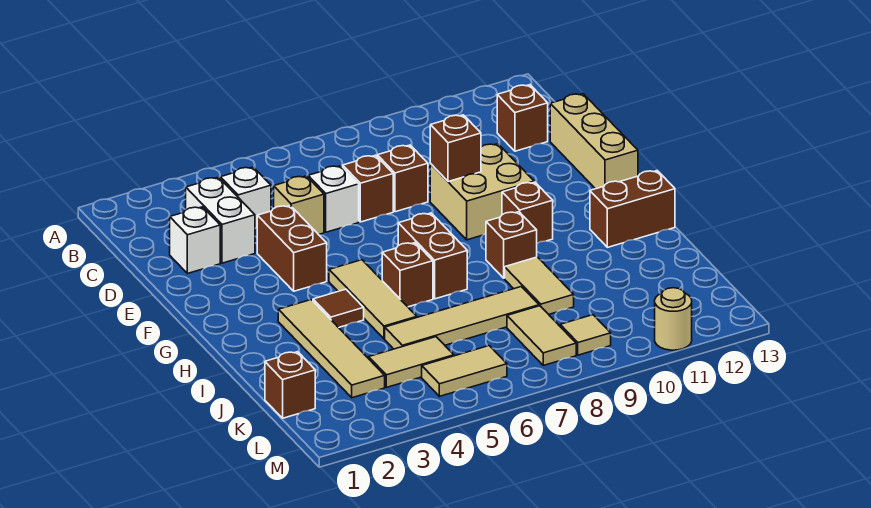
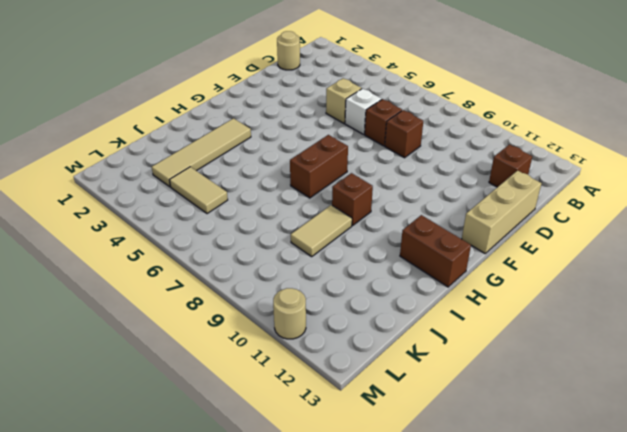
tan 1x1 round brick [277,31,300,70] -> none
none -> white 1x2 brick [186,177,255,263]
none -> white 1x1 brick [220,167,271,228]
none -> white 1x1 brick [170,207,220,274]

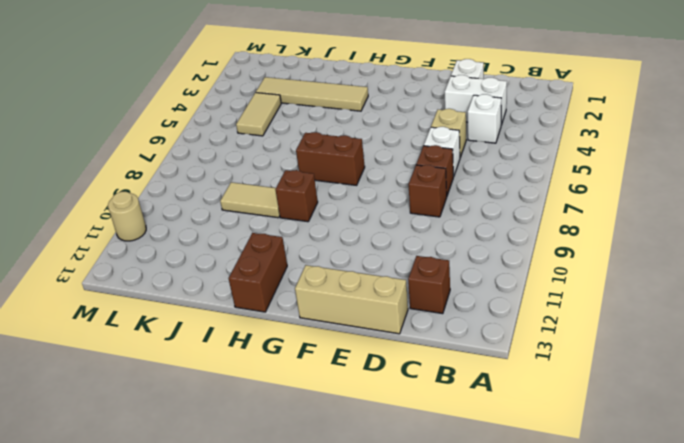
none -> brown 1x2 brick [257,206,327,291]
none -> tan 2x2 brick [430,144,534,240]
none -> tan 1x3 tile [329,260,417,339]

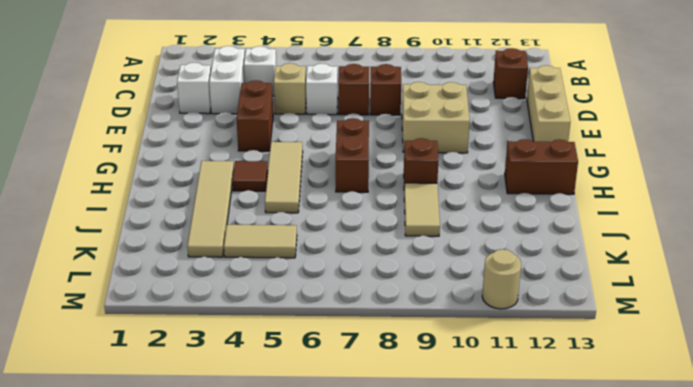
none -> brown 1x1 brick [502,182,553,243]
none -> brown 1x1 brick [382,243,433,307]
none -> tan 1x4 tile [385,287,539,349]

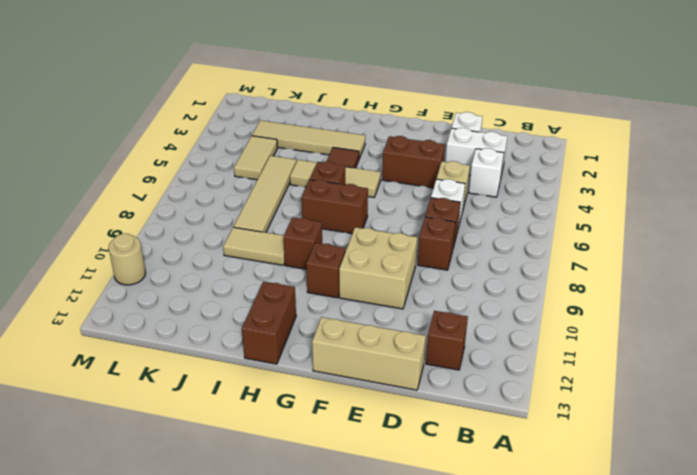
none -> brown 1x1 brick [265,352,315,418]
none -> tan 1x2 tile [507,306,576,365]
none -> tan 1x2 tile [422,346,507,396]

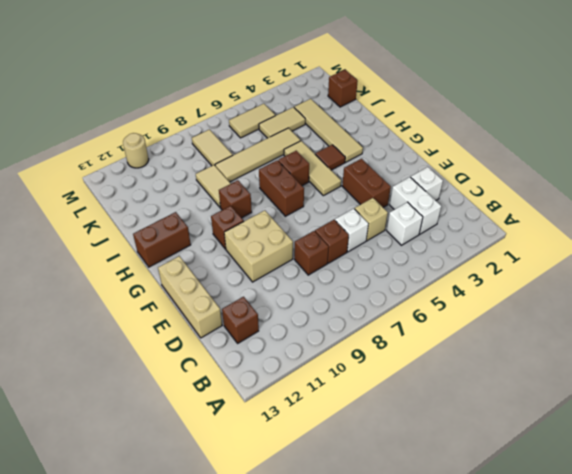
none -> tan 1x1 tile [560,315,611,355]
none -> brown 1x1 brick [430,115,481,182]

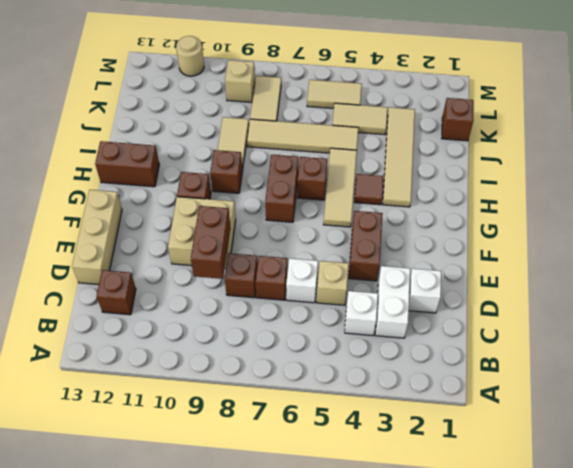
brown 1x2 brick [191,206,230,279] -> brown 1x1 brick [430,115,481,182]
tan 1x1 brick [225,60,255,102] -> tan 1x1 tile [560,315,611,355]

